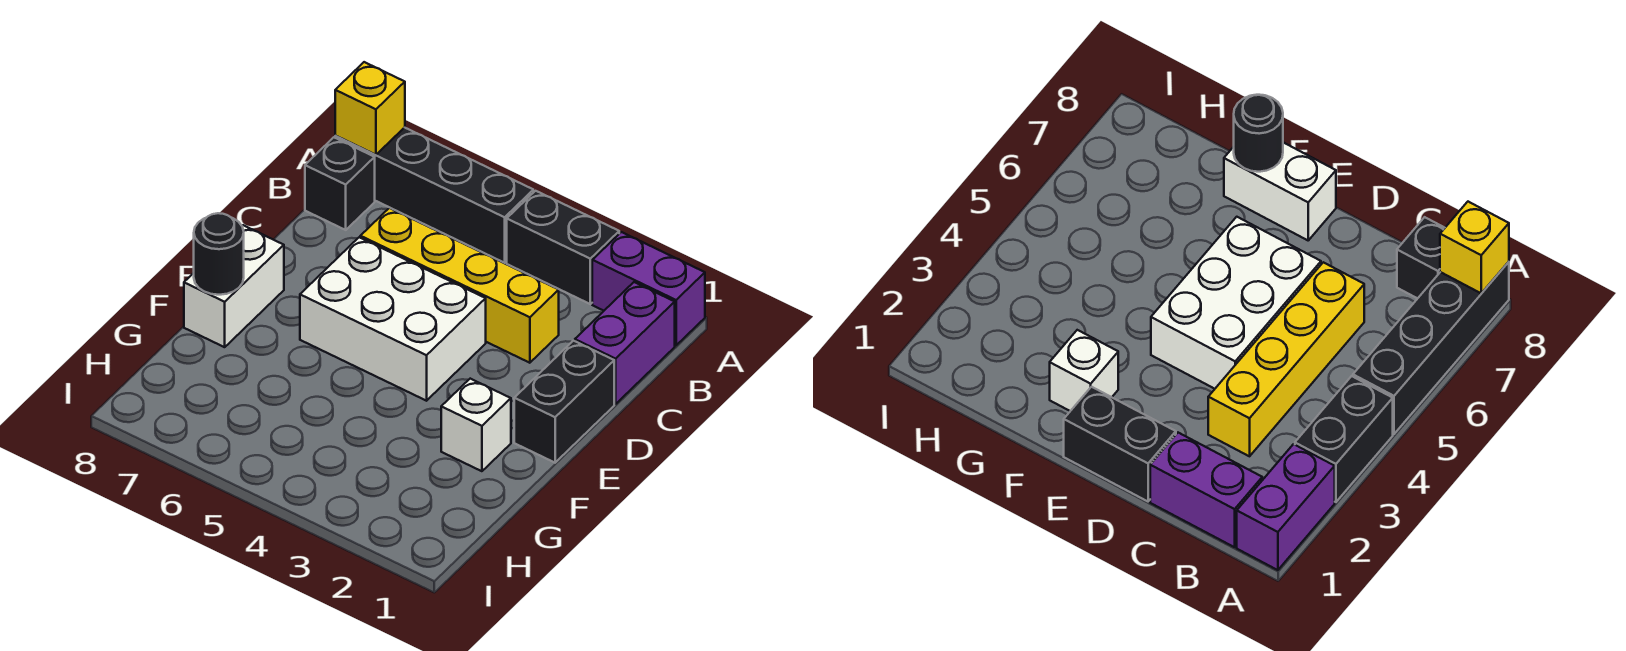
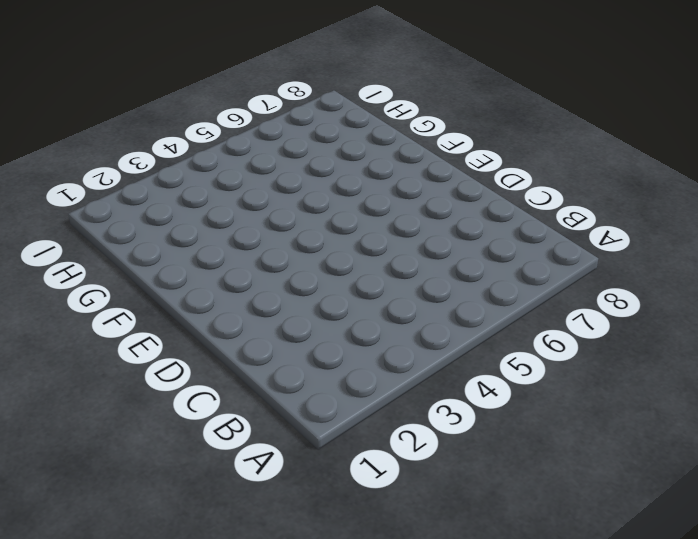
none -> purple 1x2 brick [592,232,705,345]
none -> black 1x2 brick [507,191,619,304]
none -> black 1x4 brick [335,127,533,263]

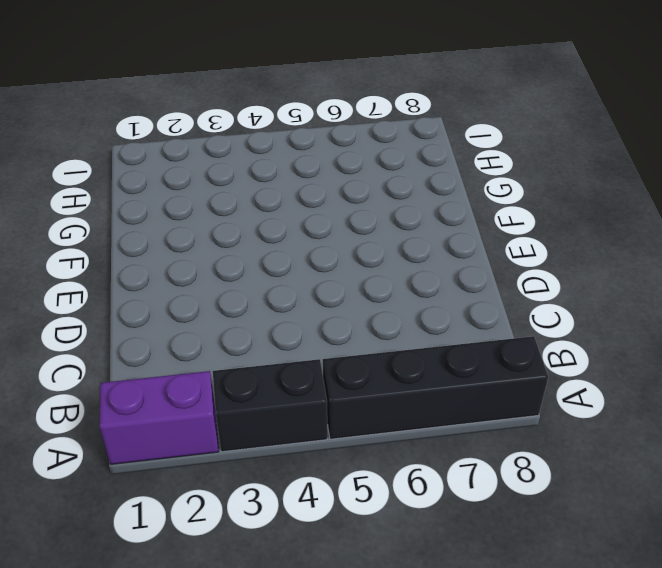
none -> purple 1x2 brick [575,282,675,404]
none -> black 1x1 brick [305,137,375,230]
none -> yellow 1x4 brick [360,208,559,363]

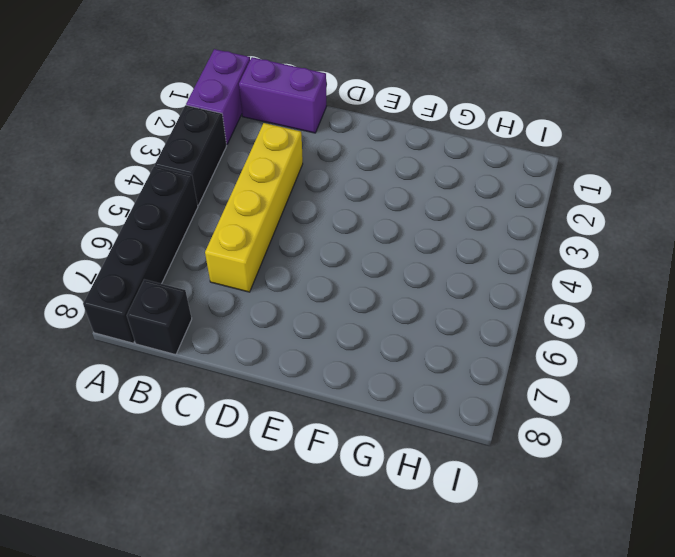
none -> black 1x2 brick [514,341,614,463]
none -> white 2x3 brick [300,237,486,401]
none -> white 1x2 brick [184,225,284,347]

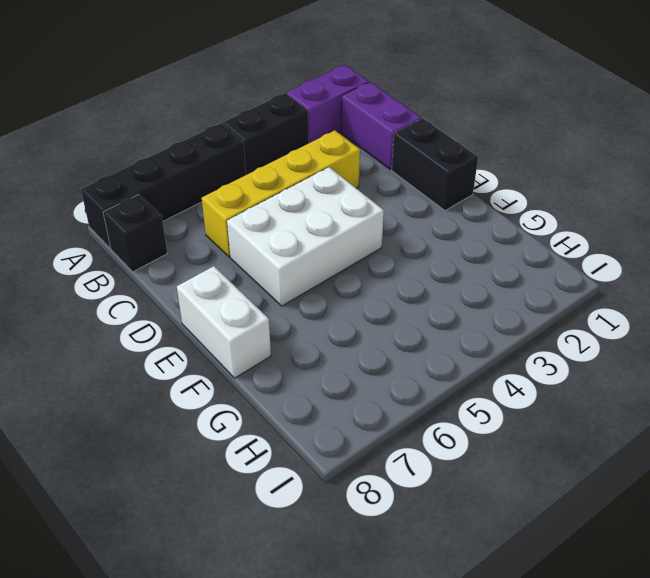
none -> white 1x1 brick [441,379,511,471]
none -> yellow 1x1 brick [335,62,405,155]
none -> black 1x1 round brick [194,213,244,295]

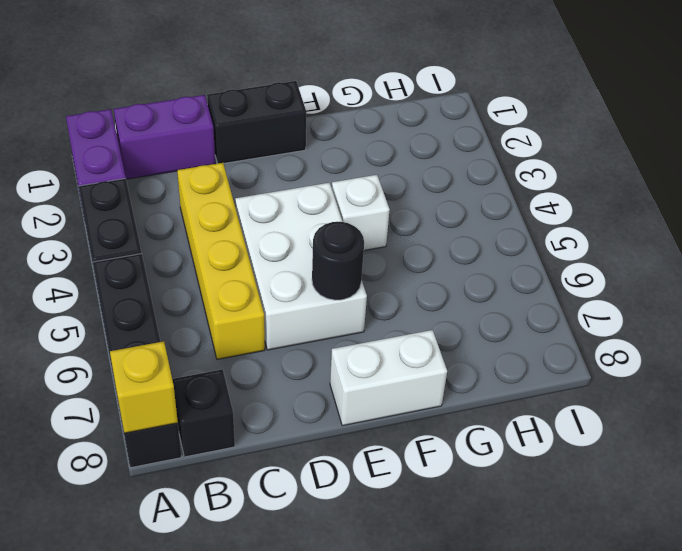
black 1x1 round brick [312,222,364,300] -> black 1x1 round brick moved to [194,213,244,295]
white 1x1 brick [332,175,390,250] -> white 1x1 brick moved to [441,379,511,471]

